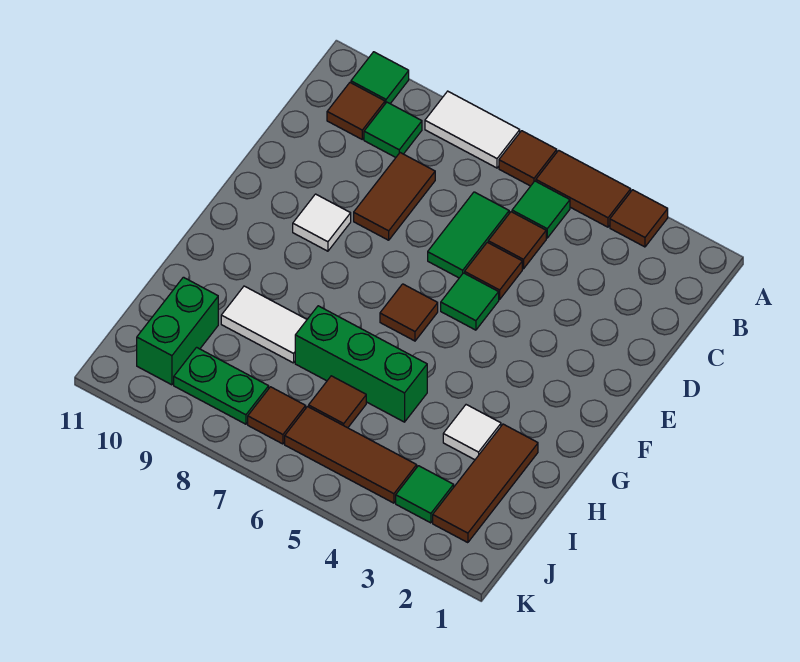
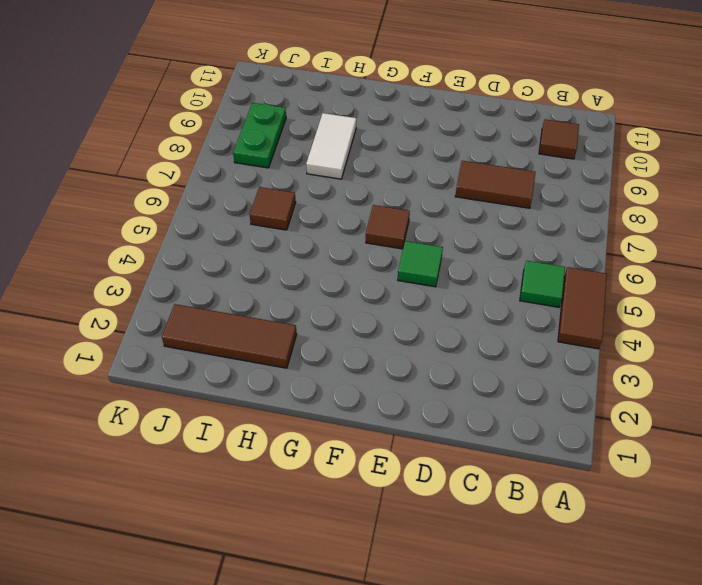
none -> brown 1x1 tile [610,190,668,247]
none -> brown 1x1 tile [499,131,557,186]
none -> white 1x2 tile [425,91,520,168]

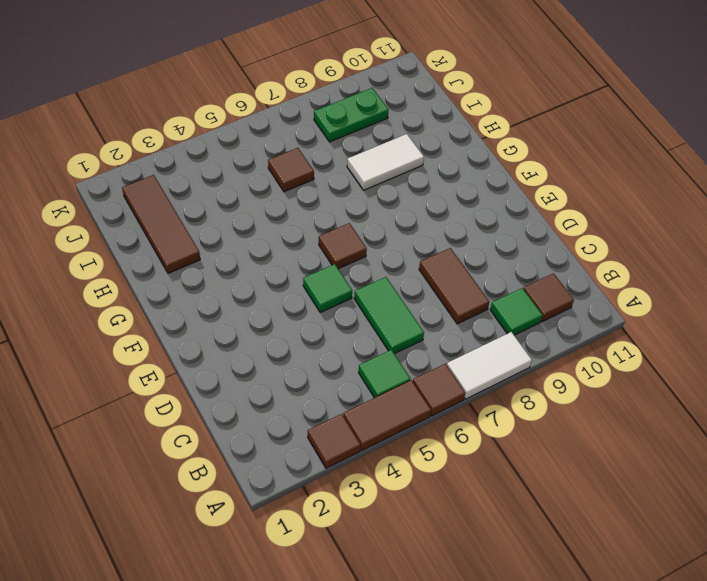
none -> green 1x1 tile [351,52,409,104]
none -> brown 1x1 tile [488,212,546,269]
none -> brown 1x1 tile [465,242,522,299]

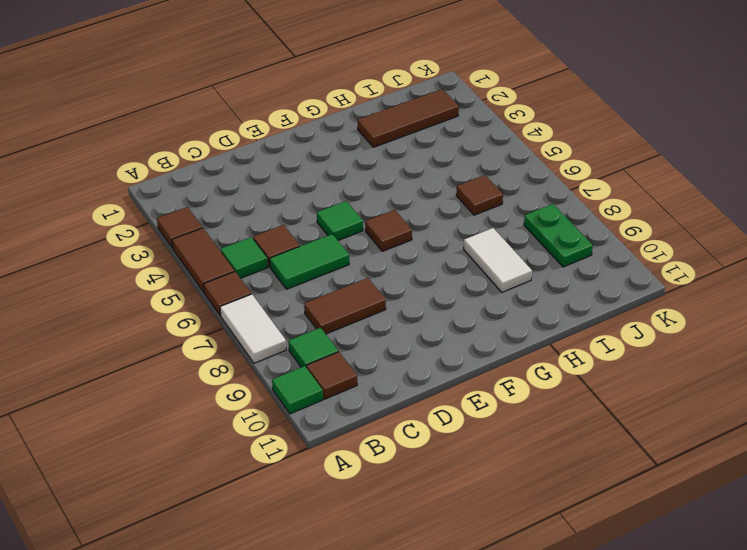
none -> brown 1x1 tile [465,242,522,299]
none -> white 1x1 tile [293,194,351,251]
none -> white 1x1 tile [443,405,501,460]

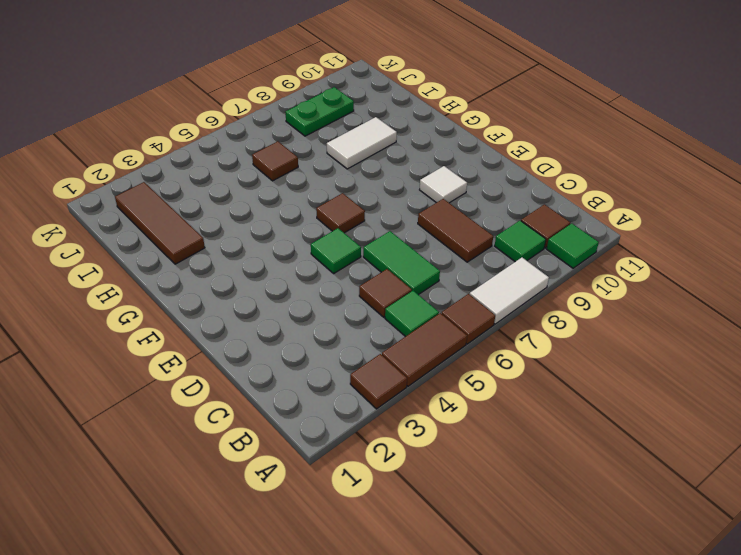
none -> brown 1x1 tile [465,242,522,299]
none -> white 1x1 tile [443,405,501,460]
none -> green 1x3 brick [295,306,427,422]

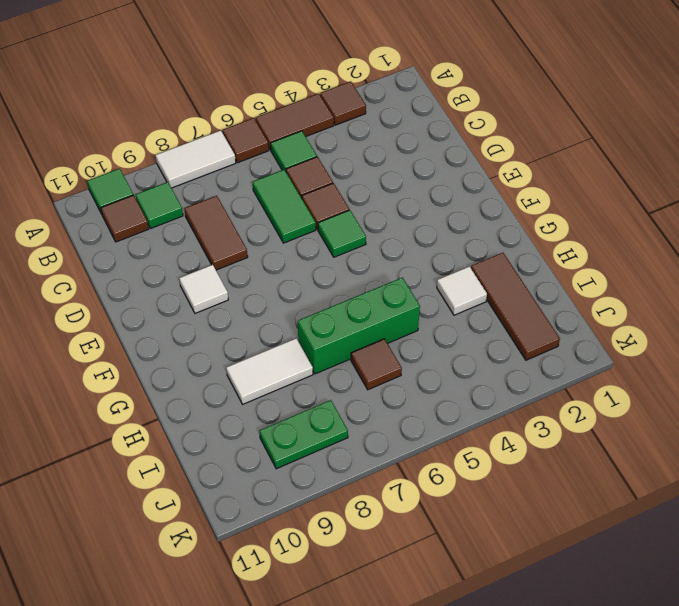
none -> brown 1x1 tile [380,284,438,341]
none -> green 1x2 brick [137,277,218,385]
none -> green 1x1 tile [396,466,454,523]

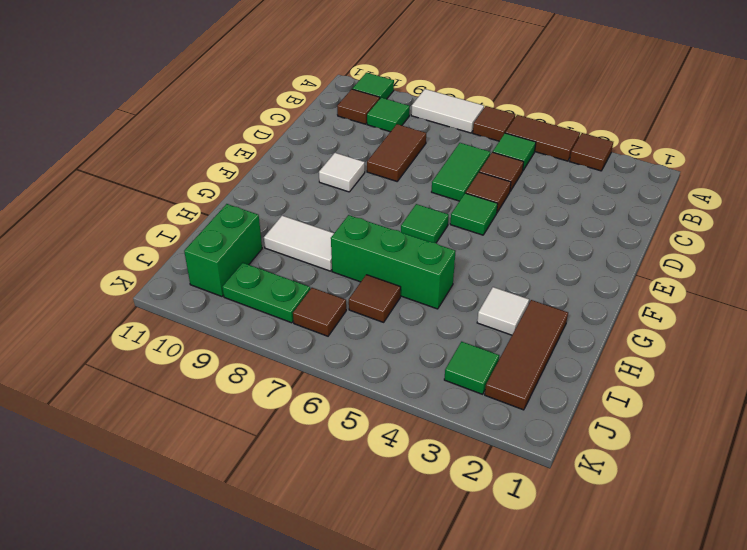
green 1x1 tile [401,204,449,243] -> brown 1x1 tile [380,284,438,341]
none -> brown 1x3 tile [285,407,417,503]

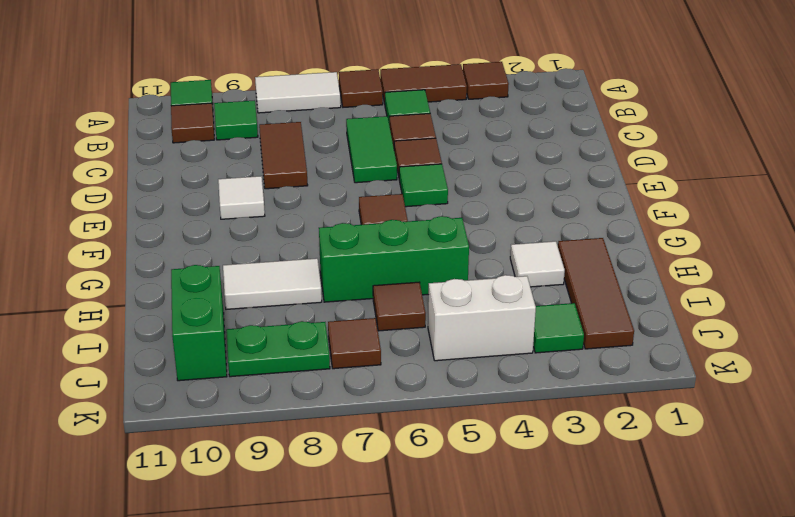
white 1x2 brick [428,275,536,361] -> brown 1x3 tile [285,407,417,503]

